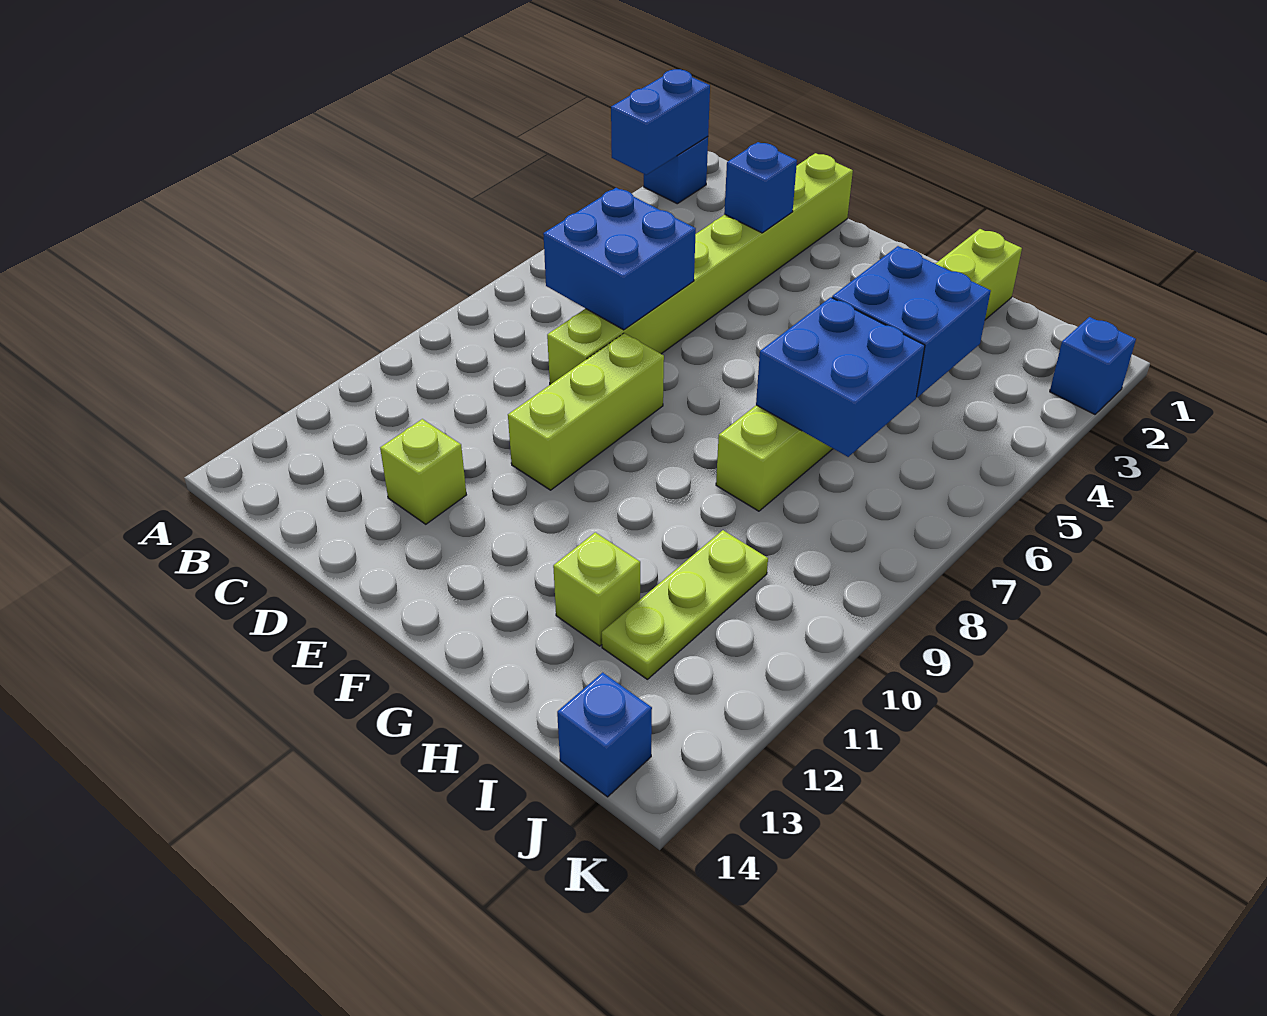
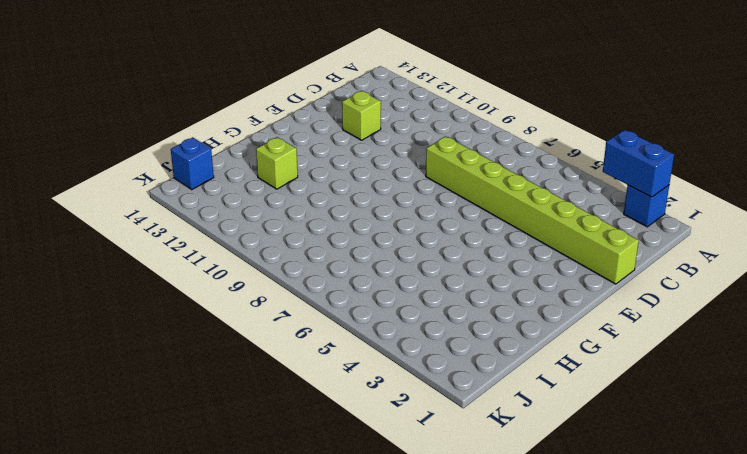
none -> lime 1x3 brick [508,333,664,490]
none -> lime 1x8 brick [716,229,1022,511]
none -> lime 1x3 plate [602,530,768,679]

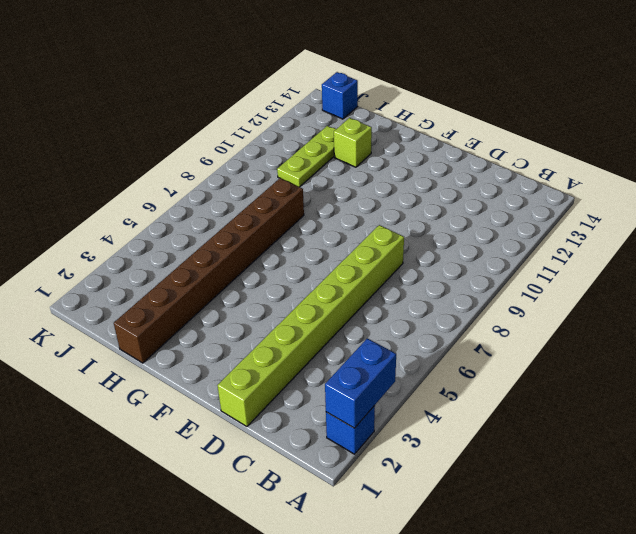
brown 1x8 brick [114,178,304,363] -> lime 1x8 brick [716,229,1022,511]
none -> lime 1x1 brick [380,419,466,524]
none -> lime 1x3 brick [508,333,664,490]
none -> blue 1x1 brick [1050,317,1136,414]

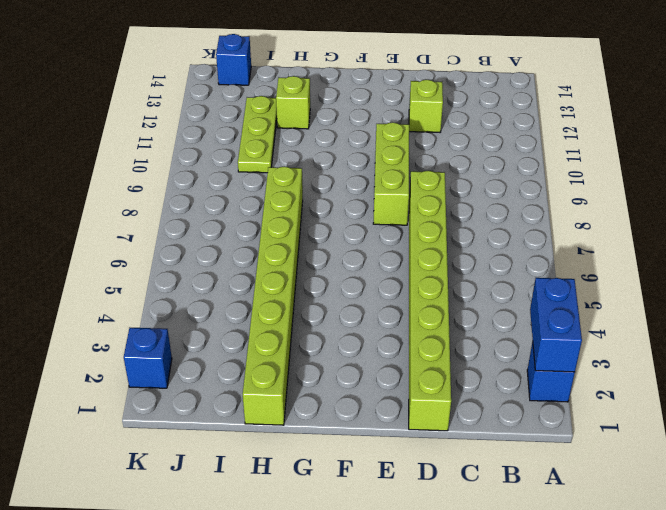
none -> blue 2x2 brick [543,188,696,330]
none -> blue 1x1 brick [724,142,797,233]
none -> blue 2x2 brick [832,246,991,397]

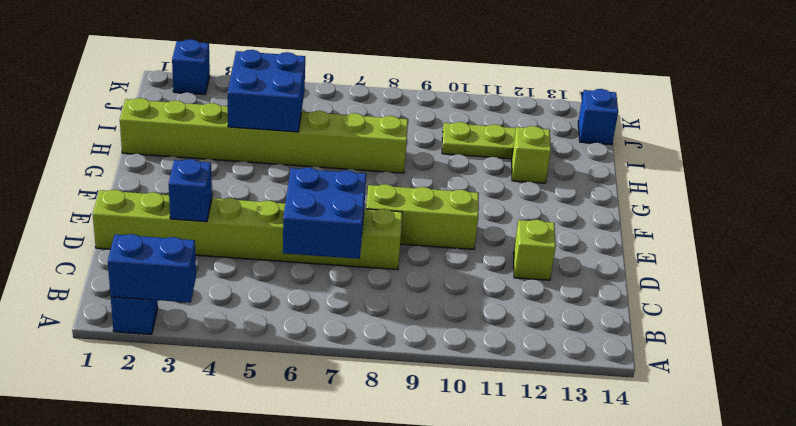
none -> blue 2x2 brick [756,297,925,457]

